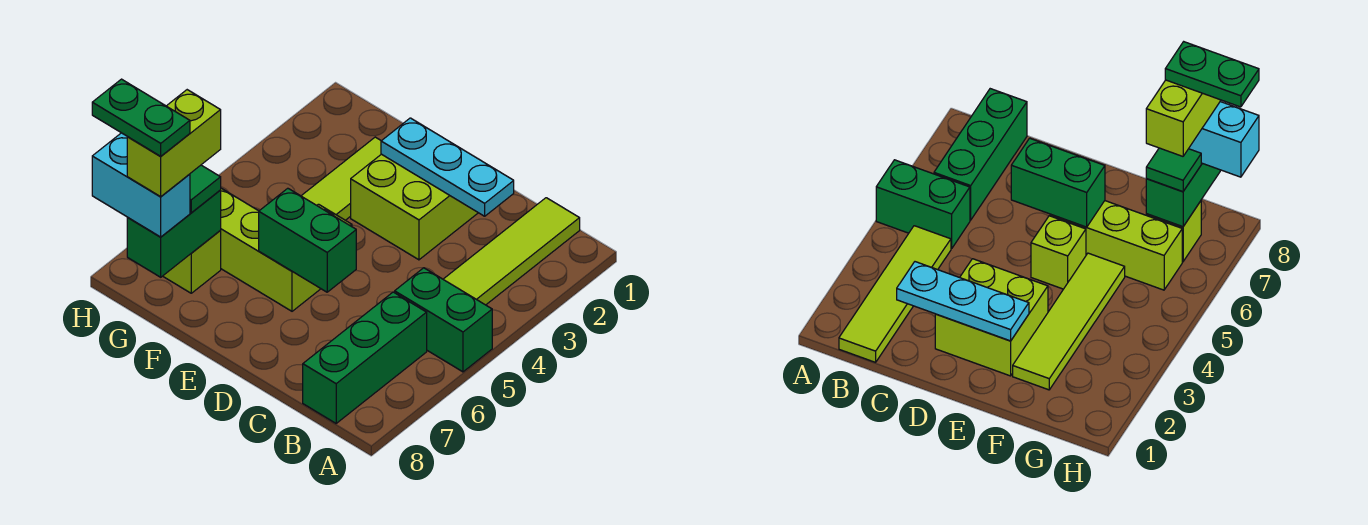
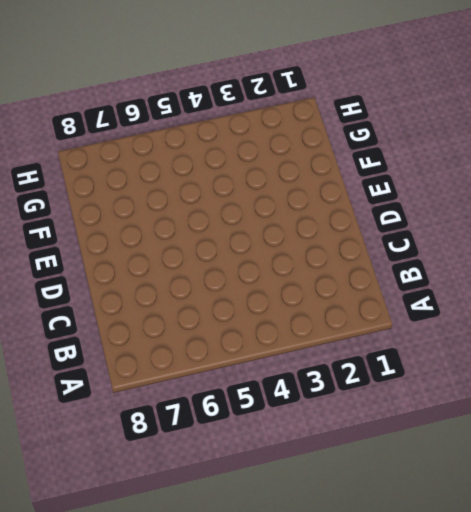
none -> green 1x2 brick [395,268,492,372]
none -> lime 1x4 tile [443,198,580,305]
none -> green 1x3 brick [303,292,427,423]

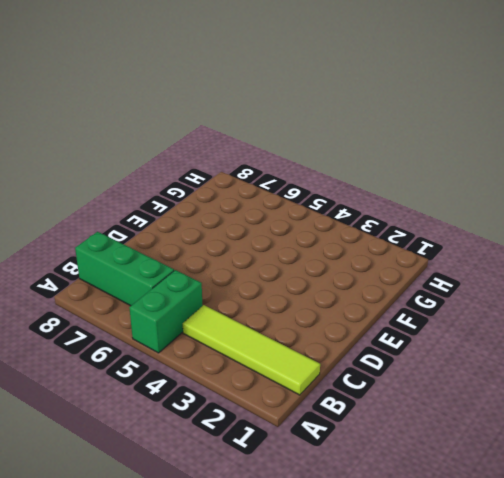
none -> lime 2x2 brick [351,154,478,260]
none -> lime 1x1 brick [1031,216,1086,289]
none -> lime 1x3 brick [220,188,321,311]

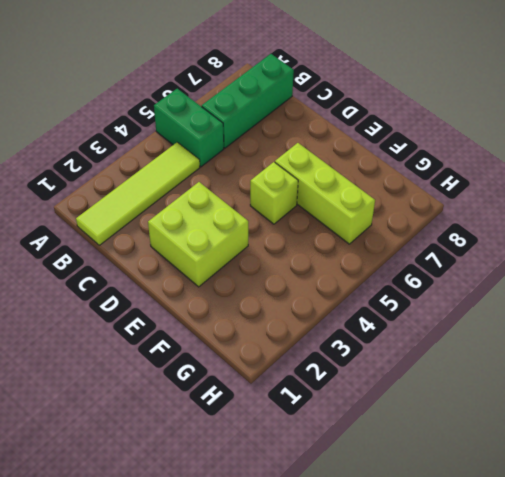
none -> lime 1x4 tile [302,137,381,220]
none -> lime 1x1 brick [163,231,221,293]
none -> cyan 1x3 plate [381,118,514,216]

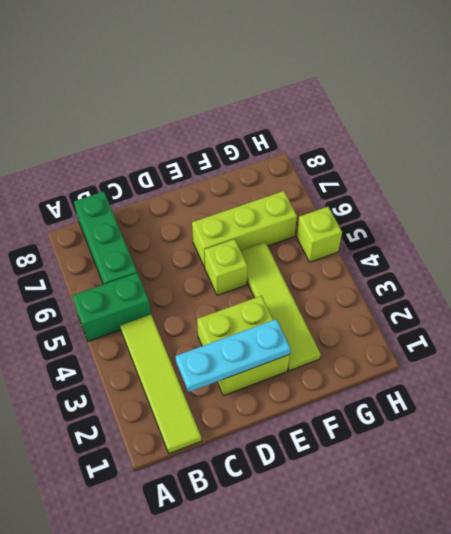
lime 1x1 brick [297,207,342,262] -> lime 1x1 brick moved to [163,231,221,293]
none -> green 1x2 brick [259,188,356,292]
none -> green 1x2 brick [127,190,221,277]
none -> green 1x1 tile [190,165,221,213]

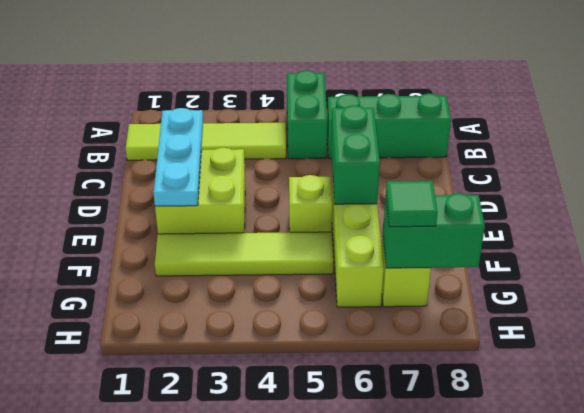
none -> cyan 1x2 brick [92,133,190,237]
none -> lime 1x2 brick [127,90,221,197]
none -> green 1x2 plate [92,79,190,156]

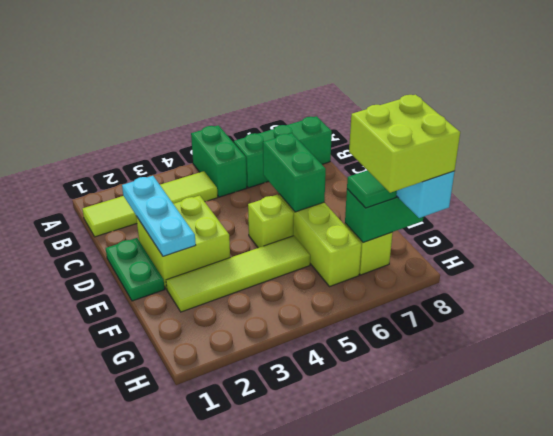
green 1x2 plate [106,238,165,301] -> green 1x2 plate moved to [92,79,190,156]
lime 2x2 brick [349,95,460,193] -> lime 1x2 brick [127,90,221,197]

